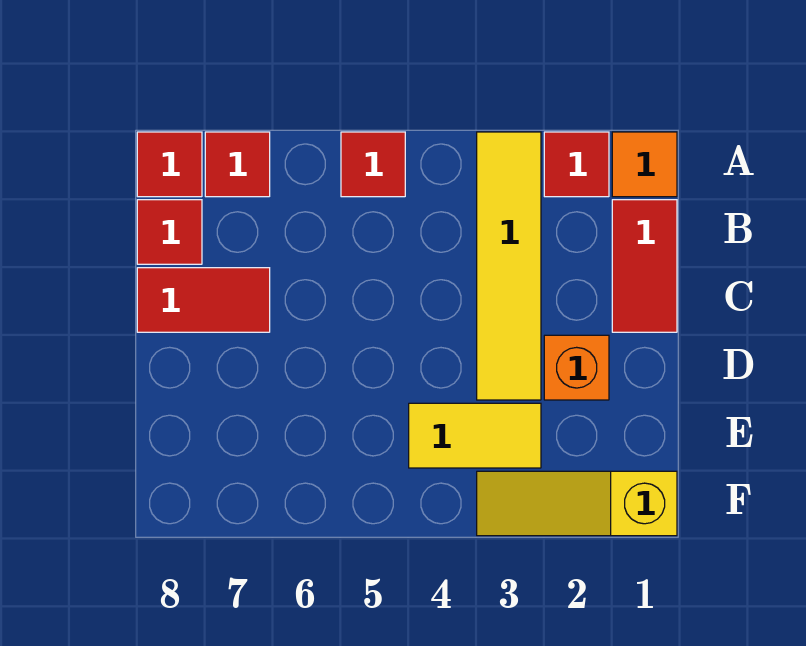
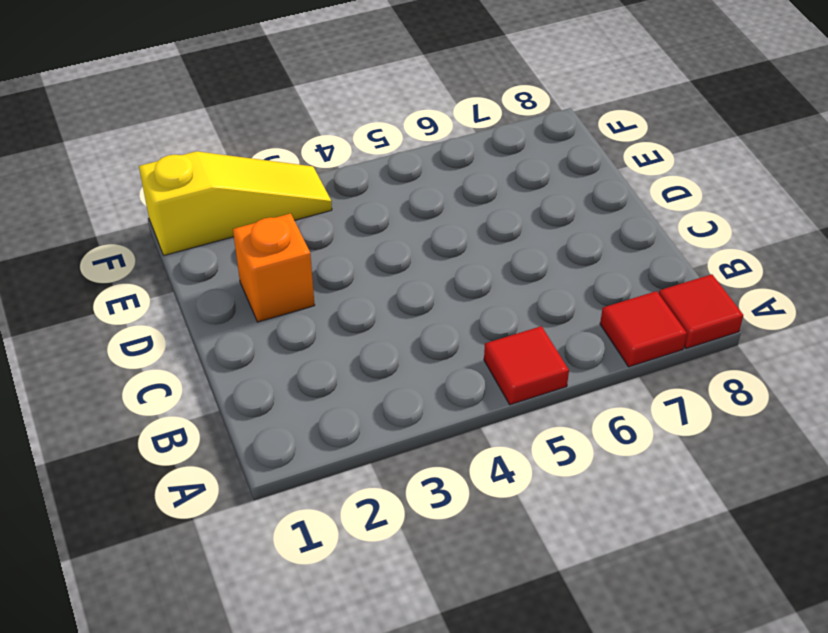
none -> orange 1x1 tile [612,132,677,197]
none -> red 1x1 tile [544,132,609,197]
none -> yellow 1x4 tile [477,132,541,400]

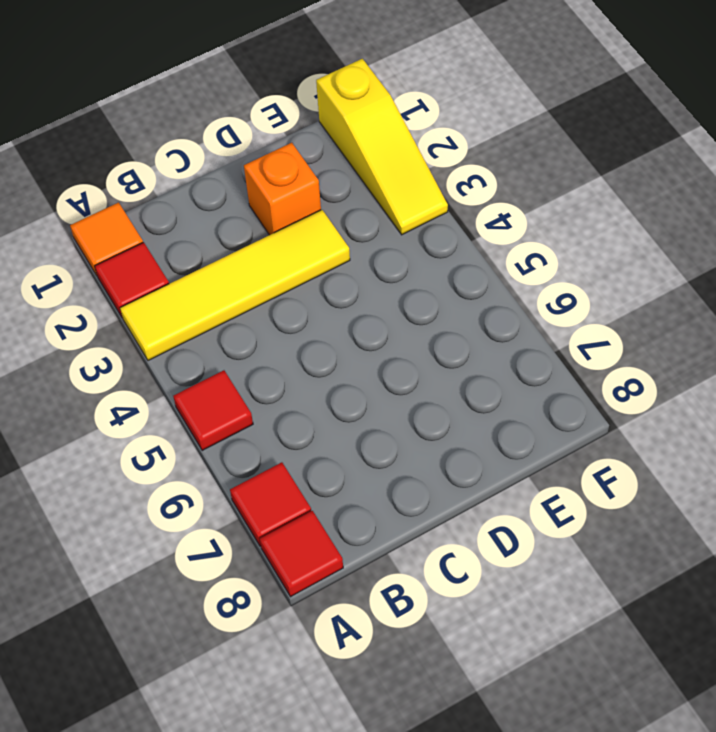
none -> red 1x2 tile [612,200,677,332]
none -> red 1x1 tile [137,200,202,264]
none -> red 1x2 tile [137,268,270,332]

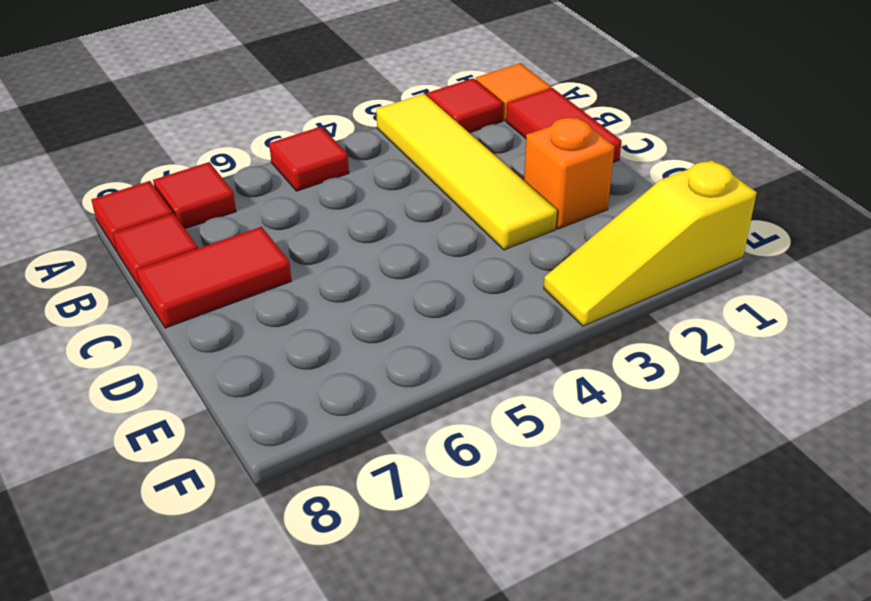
none -> yellow 1x2 tile [409,403,541,468]

